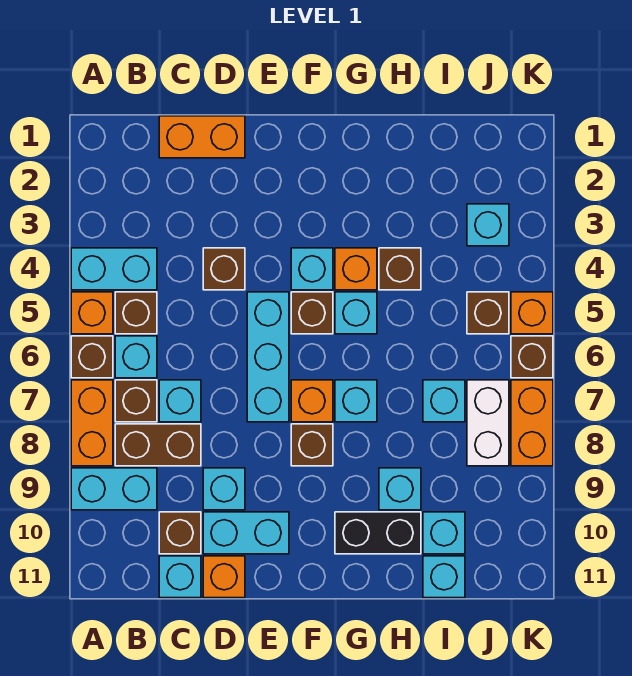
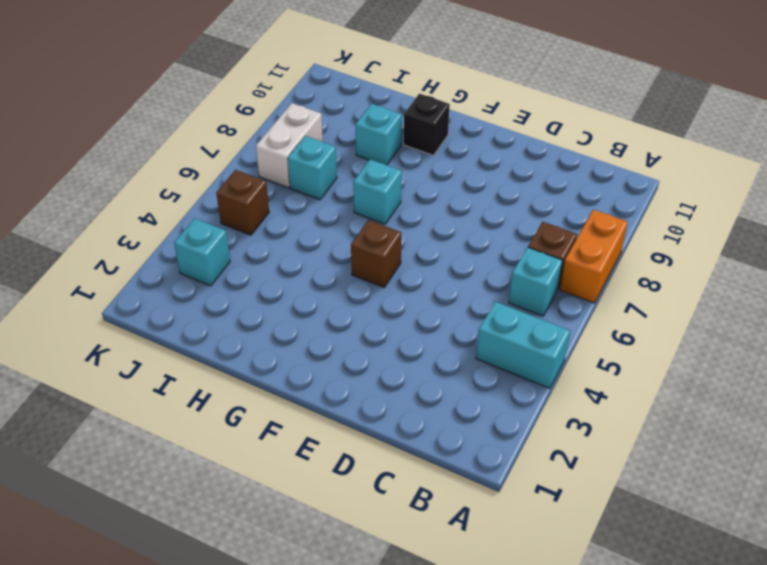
black 1x1 brick [404,94,450,155] -> black 1x2 brick [335,512,421,554]
none -> orange 1x1 brick [71,292,113,334]
none -> brown 1x1 brick [71,336,113,378]
none -> cyan 1x2 brick [71,468,157,510]
none -> brown 1x1 brick [115,292,157,334]

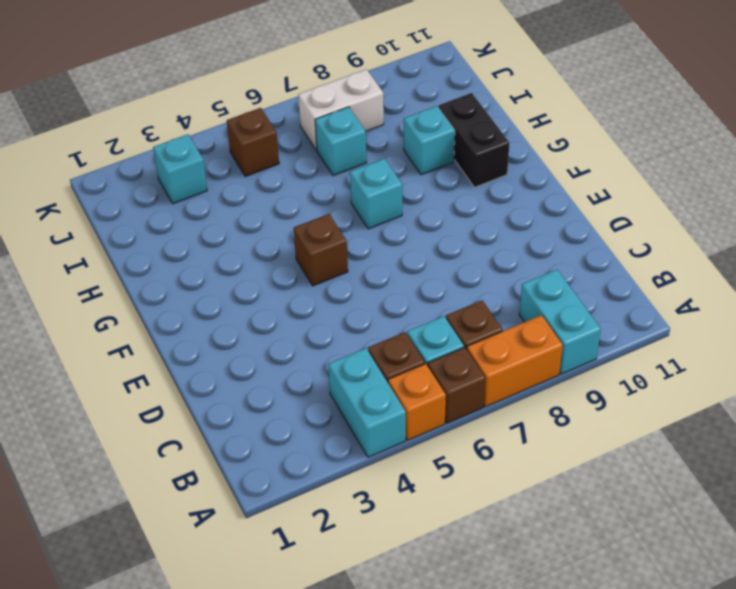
none -> brown 1x2 brick [115,424,201,466]
none -> orange 1x2 brick [159,116,245,158]
none -> cyan 1x1 brick [159,380,201,422]
none -> brown 1x1 brick [159,512,201,554]

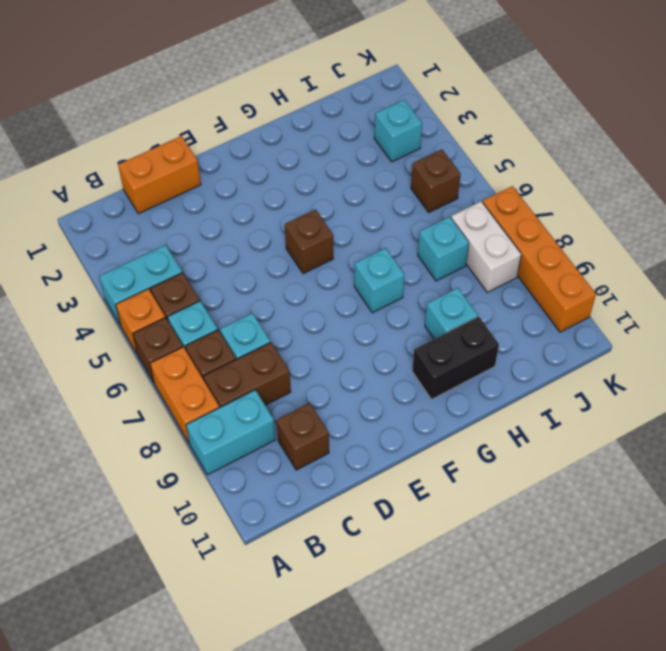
orange 1x4 brick [483,186,596,332] -> orange 1x2 brick [511,380,553,466]
none -> cyan 1x1 brick [159,556,201,598]
none -> brown 1x1 brick [203,248,245,290]
none -> cyan 1x1 brick [203,468,245,510]
none -> cyan 1x2 brick [203,512,289,554]

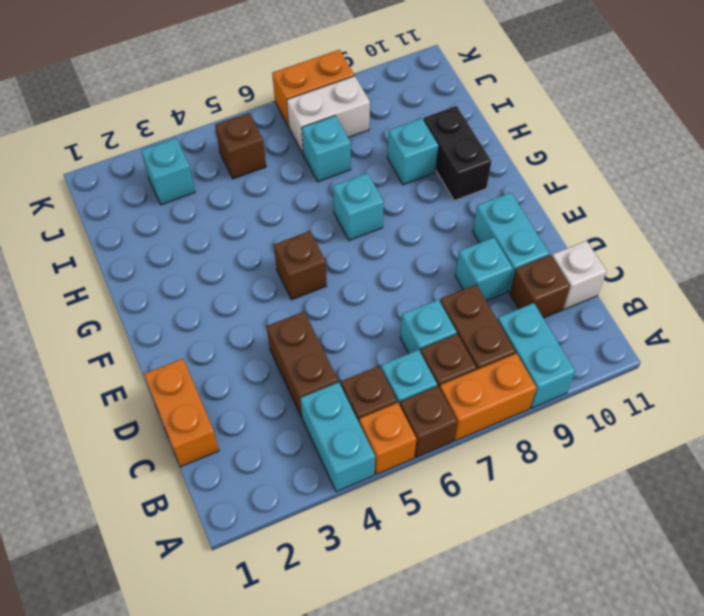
brown 1x2 brick [267,312,338,417] -> brown 1x1 brick [203,248,245,290]
white 1x1 brick [552,241,607,309] -> cyan 1x1 brick [159,556,201,598]
none -> orange 1x1 brick [203,556,245,598]
none -> cyan 1x3 brick [247,292,289,422]
none -> cyan 1x1 brick [291,248,333,290]
none -> orange 1x1 brick [291,380,333,422]

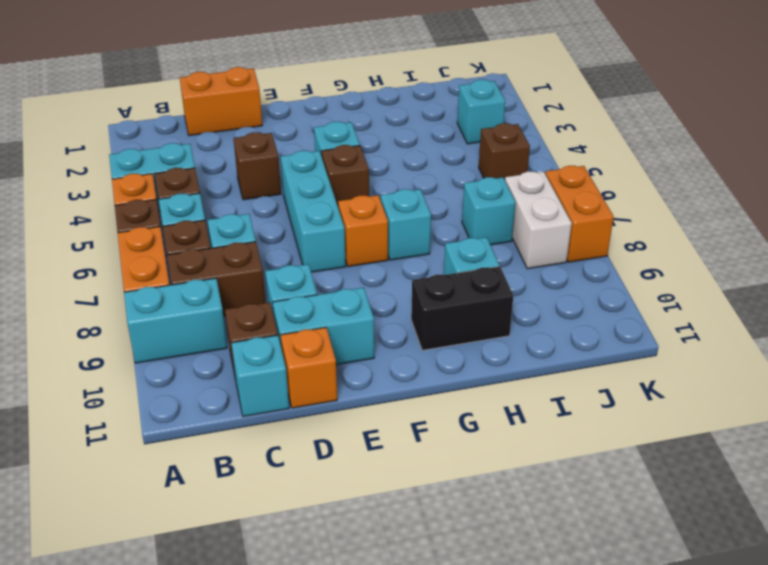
none -> brown 1x1 brick [291,424,333,466]
none -> orange 1x1 brick [335,248,377,290]
none -> cyan 1x1 brick [335,292,377,334]
none -> brown 1x1 brick [379,248,421,290]

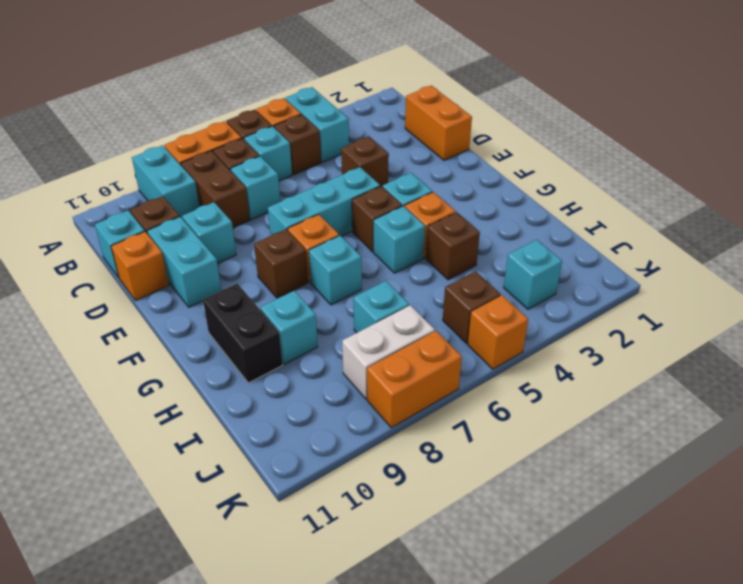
none -> cyan 1x1 brick [423,512,465,554]
none -> cyan 1x1 brick [423,556,465,598]
none -> brown 1x1 brick [511,336,553,378]

